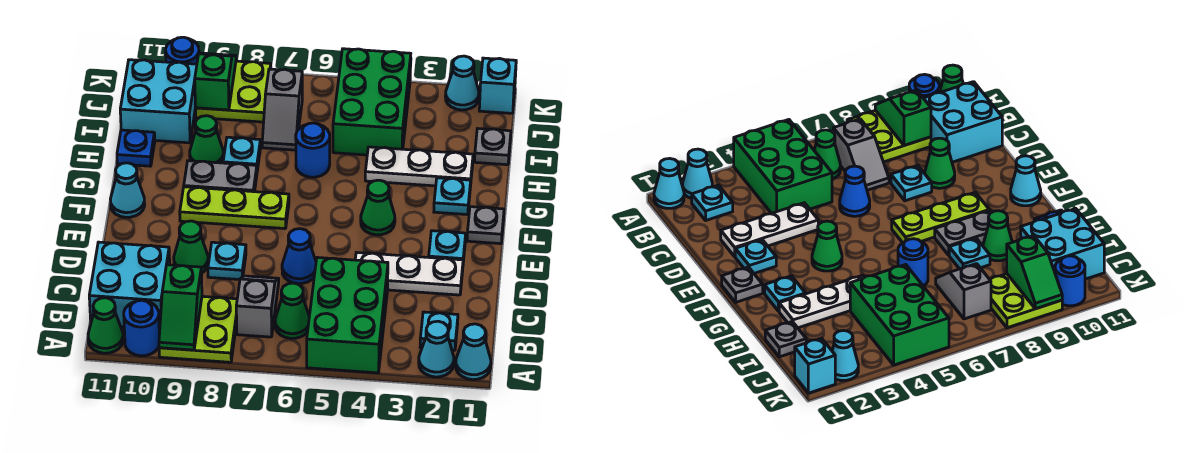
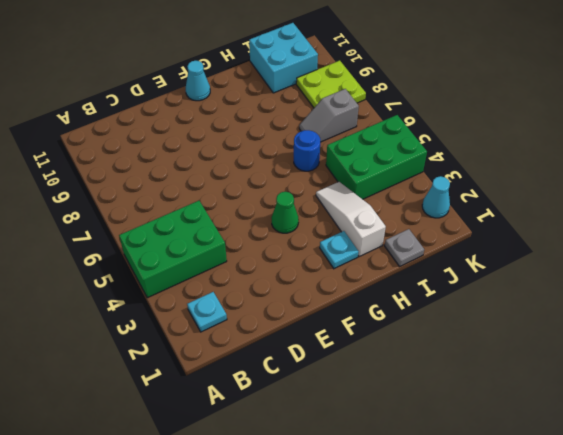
white 1x3 slope [316,182,386,257] -> white 1x3 plate [365,147,473,187]
none -> cyan 1x1 cone [456,324,491,380]
none -> cyan 1x1 cone [419,321,454,377]
none -> lime 2x2 plate [159,296,237,362]
none -> blue 1x1 round brick [124,300,159,356]

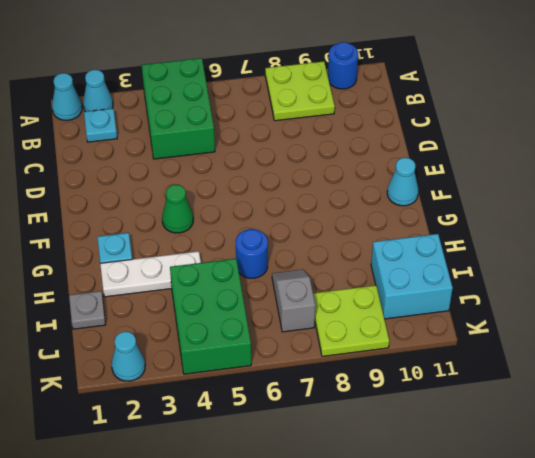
none -> green 1x1 cone [88,298,123,353]
none -> green 1x1 cone [275,283,309,339]
none -> grey 1x2 slope [236,276,279,337]
none -> cyan 2x2 brick [89,242,170,329]

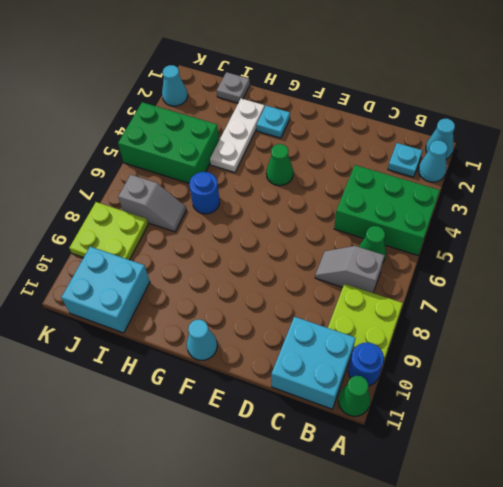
none -> white 1x3 plate [355,252,463,295]
none -> blue 1x1 cone [282,229,316,284]
none -> cyan 1x1 plate [208,242,246,280]
none -> green 1x1 cone [174,221,208,273]

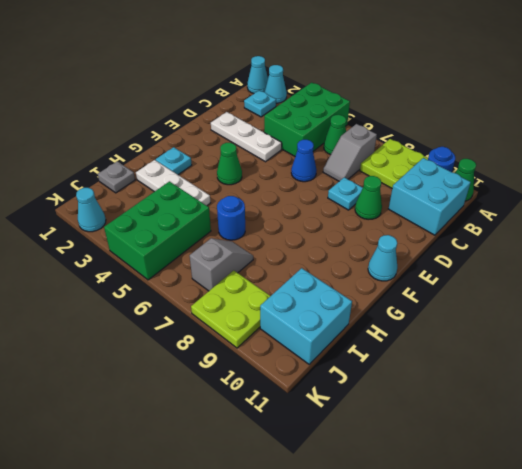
none -> cyan 1x1 plate [429,231,466,262]
none -> grey 1x1 plate [467,207,504,244]
none -> lime 1x3 plate [180,187,289,229]
none -> grey 1x2 plate [184,161,257,192]

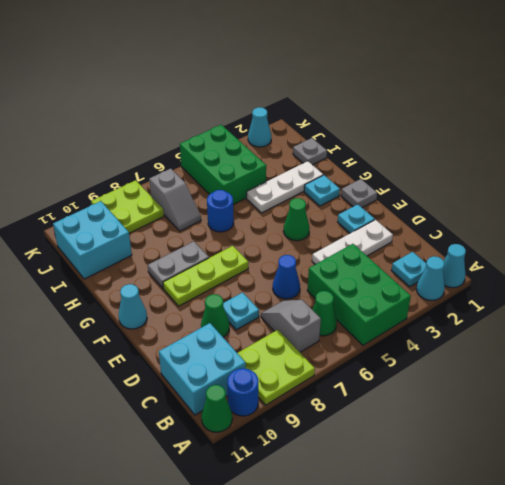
none -> cyan 1x1 plate [223,137,260,171]
none -> green 1x1 cone [190,116,223,163]
none -> blue 1x1 plate [117,130,155,166]
none -> cyan 1x1 brick [479,58,516,113]

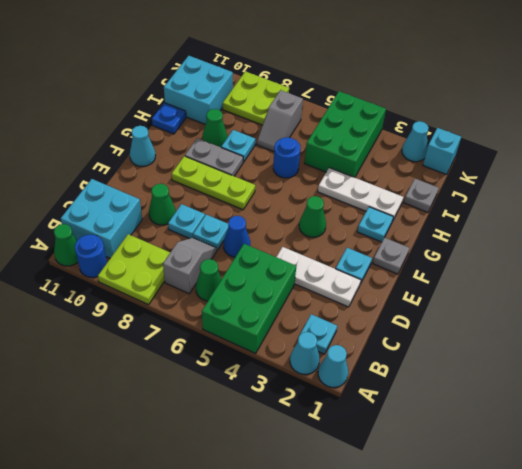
cyan 1x1 plate [193,215,228,250] -> none
none -> blue 1x1 round brick [166,37,199,64]
none -> green 1x2 slope [159,265,202,350]
none -> green 1x2 slope [195,53,236,110]

